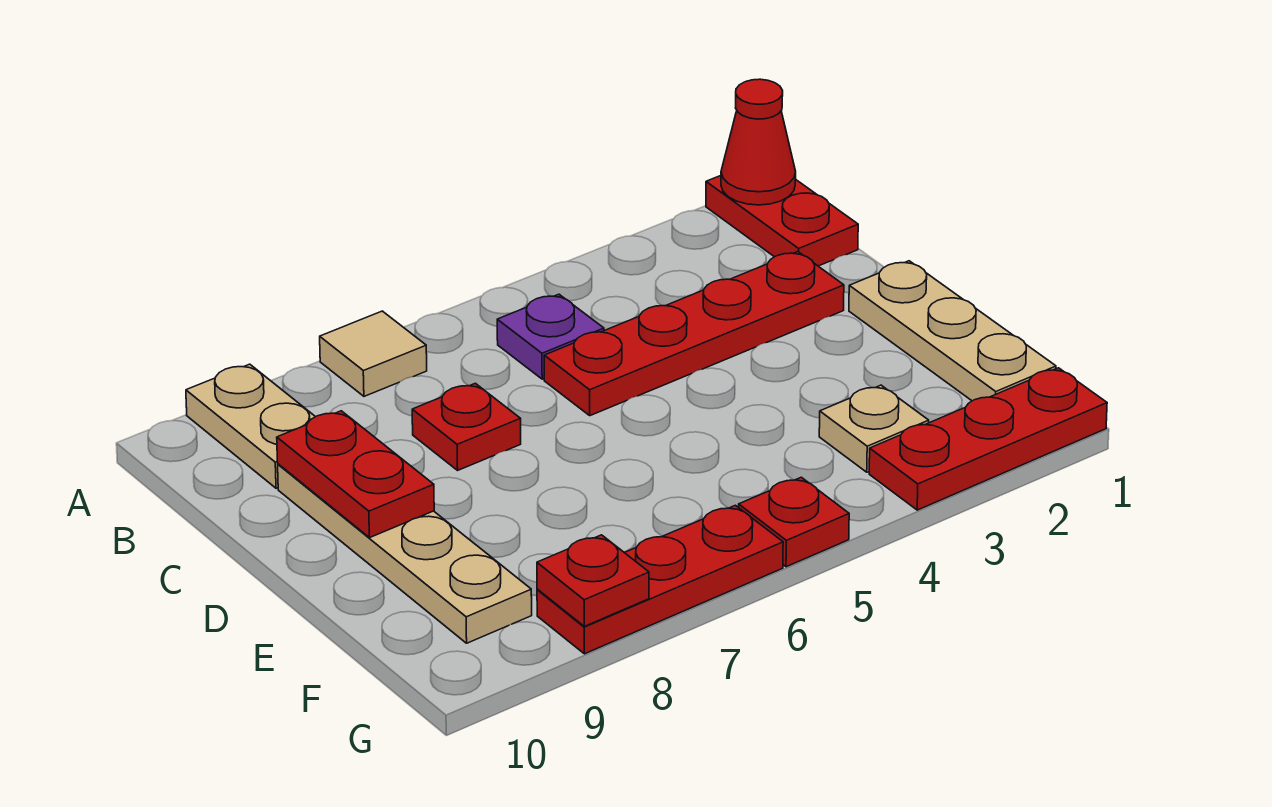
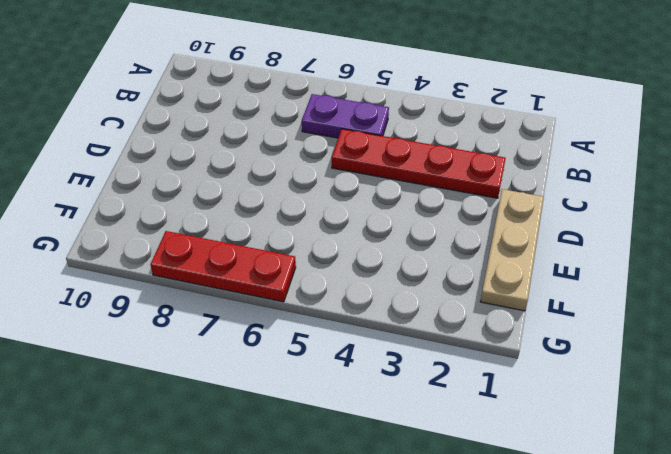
purple 1x2 plate [302,94,389,138] -> purple 1x1 plate [497,294,604,379]
none -> red 1x2 plate [706,176,858,266]
none -> tan 1x1 tile [320,311,427,396]
none -> tan 1x2 plate [186,364,315,488]

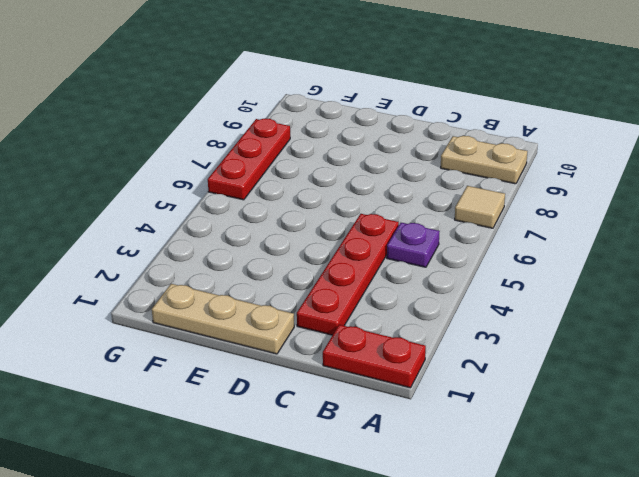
none -> red 1x1 plate [412,383,521,470]
none -> tan 1x4 plate [278,464,532,643]
none -> tan 1x1 plate [819,385,929,472]

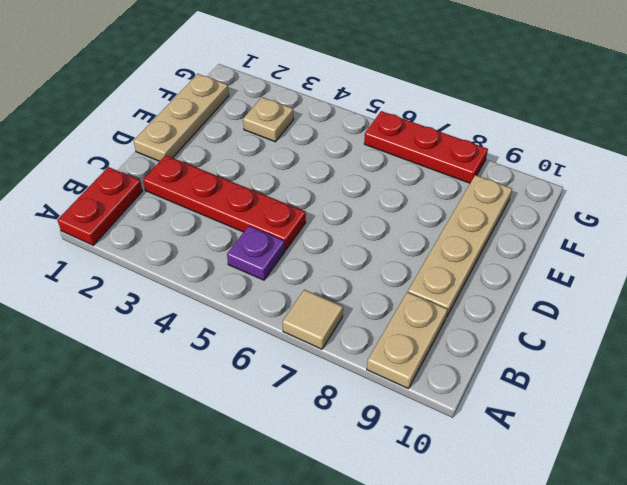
none -> red 1x1 plate [412,383,521,470]
none -> red 1x3 plate [869,368,1107,510]
none -> red 1x1 plate [739,477,849,567]

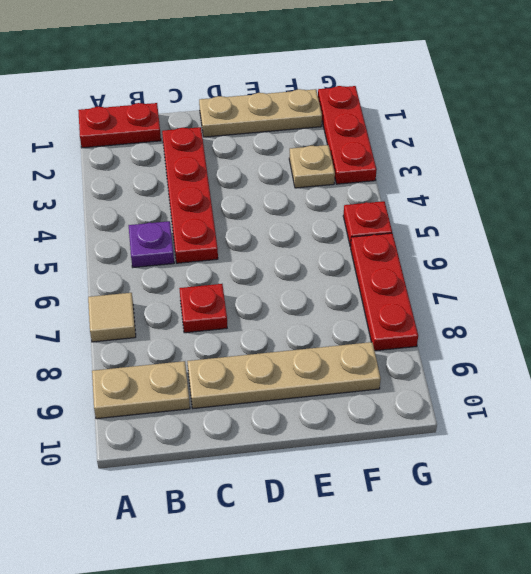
none -> red 1x1 cone [721,79,796,205]
none -> red 1x2 plate [277,411,434,538]
none -> red 1x1 plate [537,535,649,626]

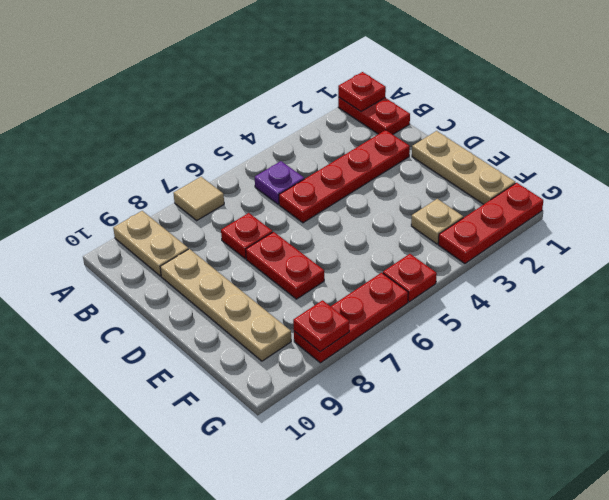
red 1x1 plate [338,72,386,112] -> red 1x1 cone [721,79,796,205]
red 1x2 plate [246,232,324,299] -> red 1x2 plate moved to [277,411,434,538]

